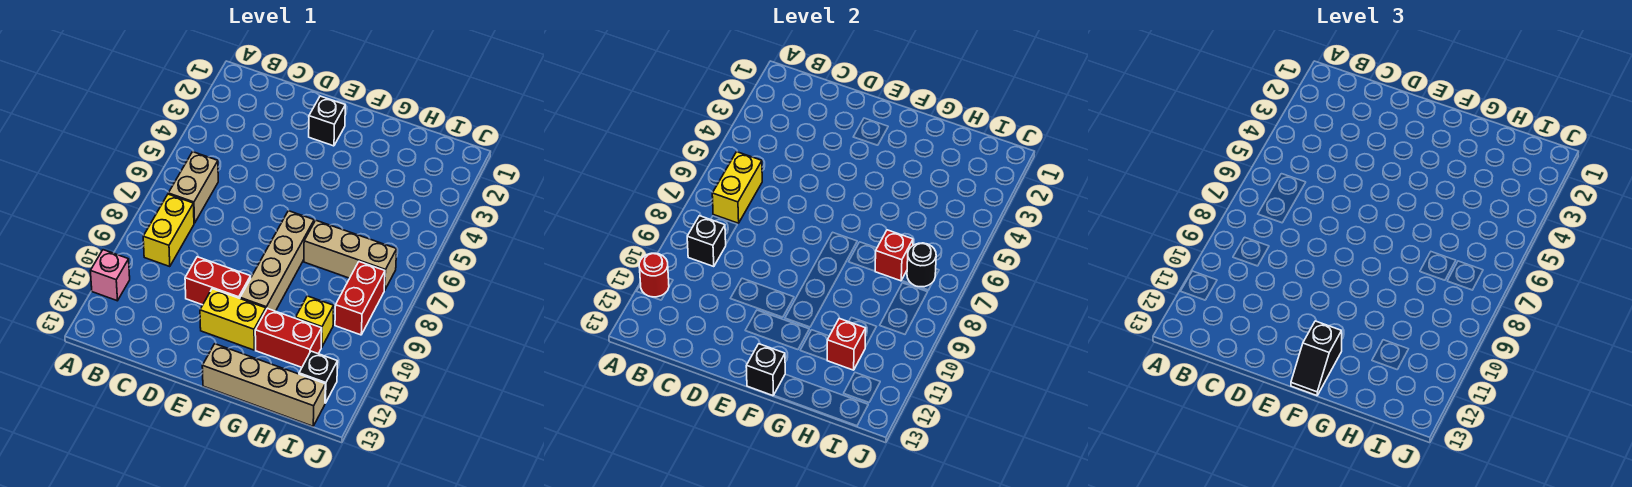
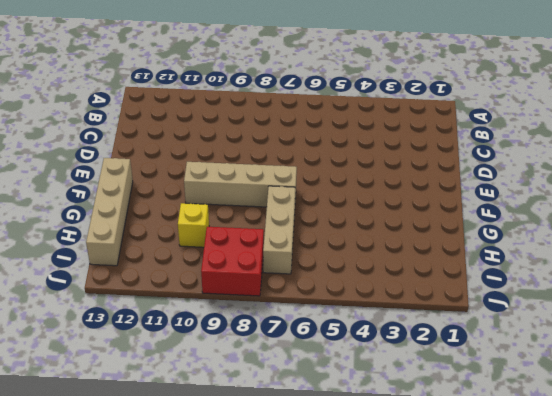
red 2x2 brick [201,227,264,296] -> red 1x2 brick [335,262,385,335]
none -> pink 1x1 brick [91,250,130,301]
none -> tan 1x2 brick [168,152,218,223]
none -> yellow 1x2 brick [143,194,194,267]

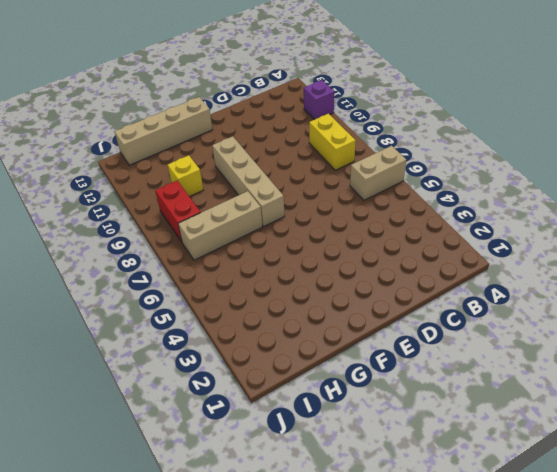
tan 1x2 brick [350,146,406,200] -> tan 1x2 brick turned to [168,152,218,223]
purple 1x1 brick [304,80,334,120] -> pink 1x1 brick [91,250,130,301]
none -> red 1x2 brick [185,257,251,305]
none -> black 1x1 brick [309,96,345,146]
none -> yellow 1x2 brick [200,289,266,350]

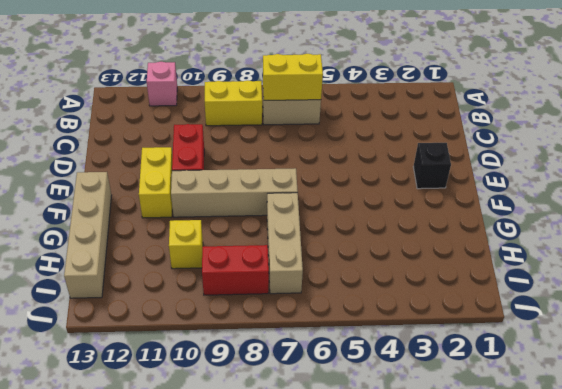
none -> red 1x2 brick [255,308,322,367]
none -> black 1x1 brick [299,351,338,403]
none -> red 1x1 round brick [639,253,669,297]

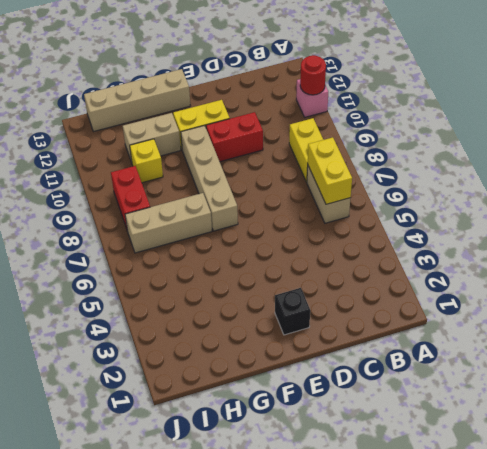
tan 1x2 brick [123,113,181,162] -> red 1x2 brick [255,308,322,367]
none -> black 1x1 brick [299,351,338,403]
none -> black 1x1 brick [687,216,726,267]
none -> black 1x1 brick [746,344,785,396]

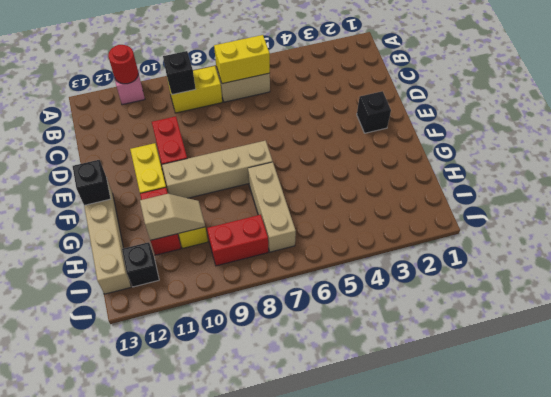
tan 1x2 slope [140,194,205,240] -> red 1x1 brick [827,318,866,370]
none -> red 1x1 brick [875,230,913,281]
none -> black 1x1 round brick [907,243,936,287]
none -> black 1x2 slope [1291,321,1342,396]

